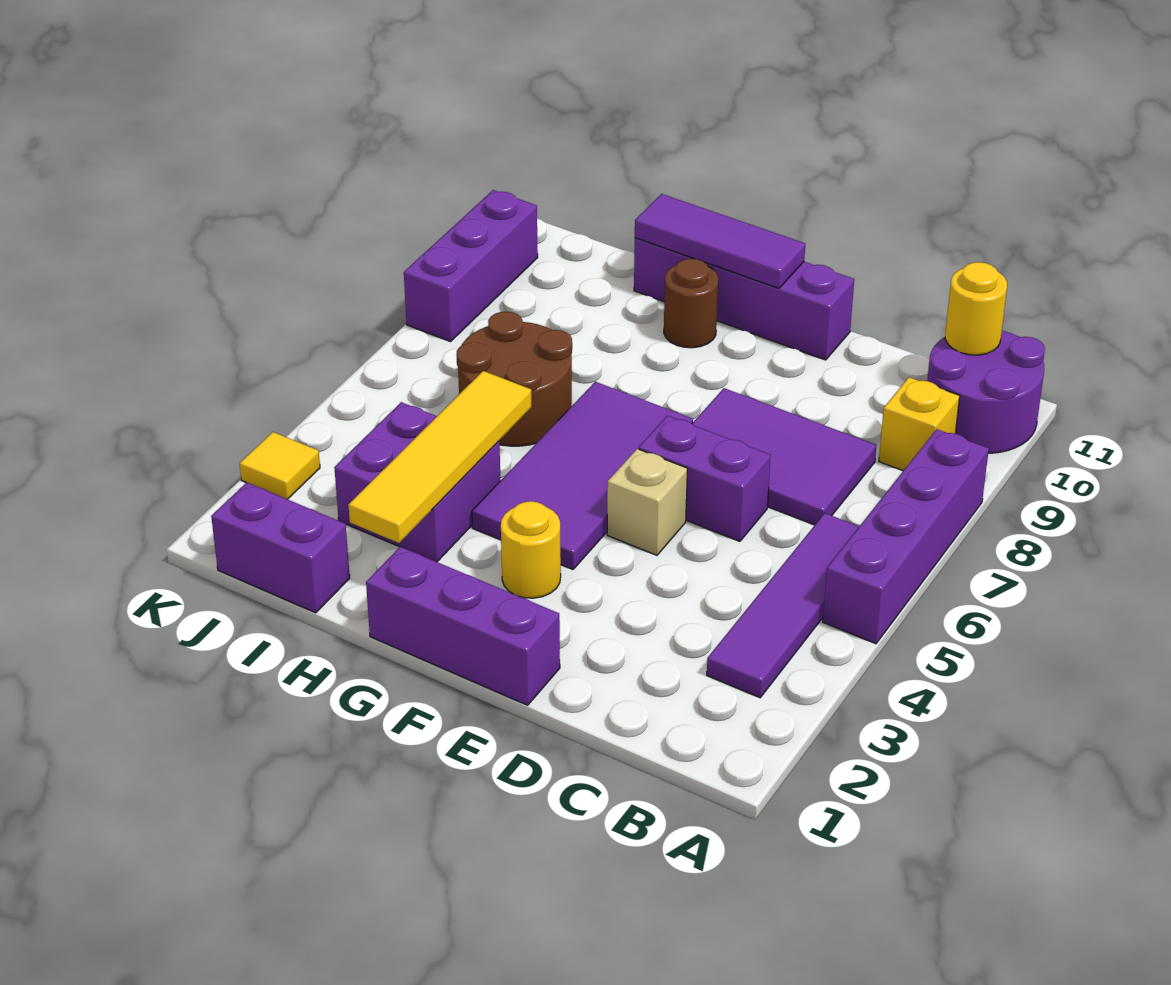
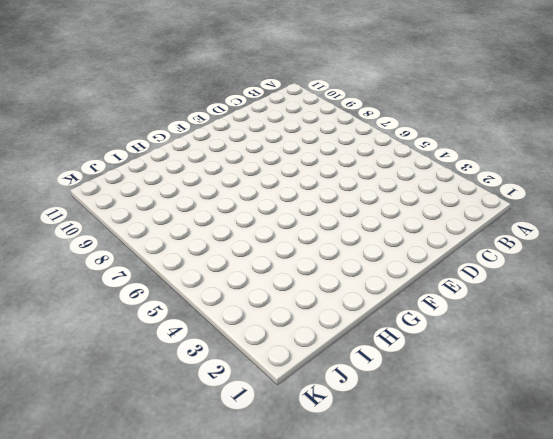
none -> purple 1x4 brick [823,429,989,644]
none -> purple 2x2 round brick [927,331,1045,453]
none -> purple 1x4 tile [707,513,859,698]

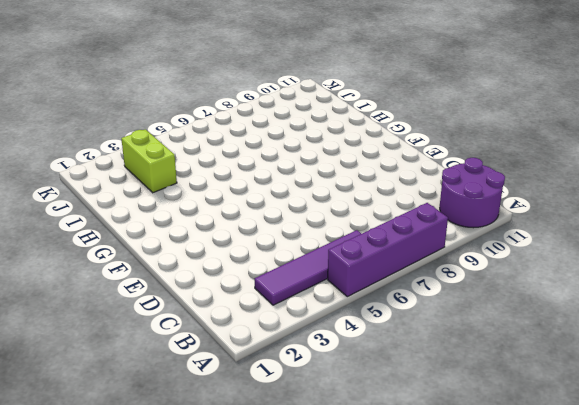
lime 1x2 brick [121,129,177,193] -> purple 2x2 brick [334,402,501,562]
none -> yellow 1x1 brick [879,377,960,471]
none -> purple 2x3 tile [692,388,876,525]
none -> purple 1x2 brick [639,416,771,541]

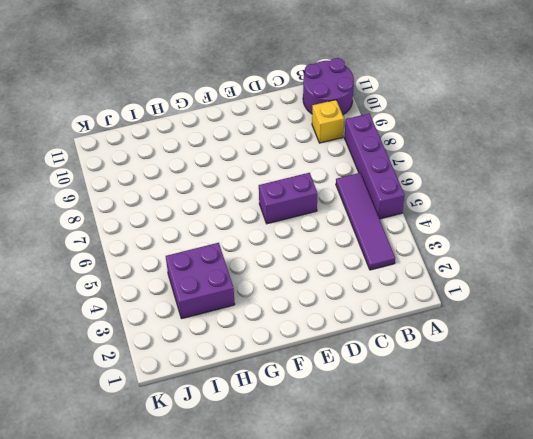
none -> purple 2x3 tile [692,388,876,525]
none -> purple 1x3 brick [366,547,560,705]
none -> tan 1x1 brick [607,449,687,555]

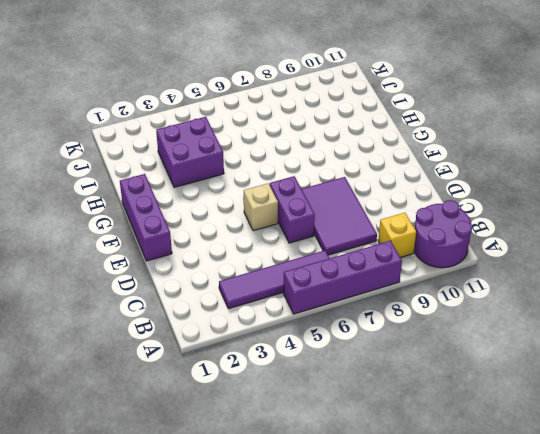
none -> purple 1x4 brick [634,238,854,360]
none -> yellow 1x1 round brick [501,501,561,598]
none -> purple 2x4 tile [472,382,693,569]

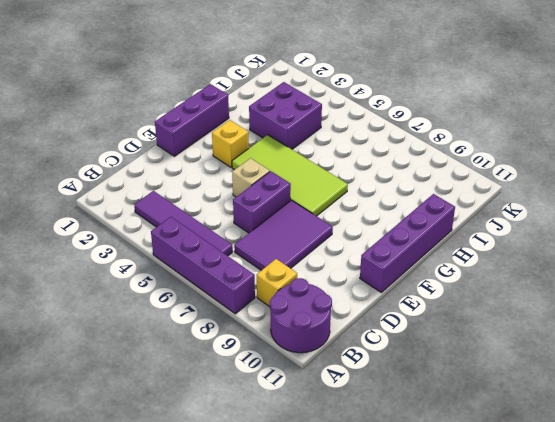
yellow 1x1 brick [212,120,249,167] -> yellow 1x1 round brick [501,501,561,598]
lime 2x4 tile [232,135,348,216] -> purple 2x4 tile [472,382,693,569]
none -> brown 1x1 round brick [664,259,718,348]
none -> brown 2x2 round brick [456,312,572,446]
none -> purple 1x2 brick [211,482,350,613]

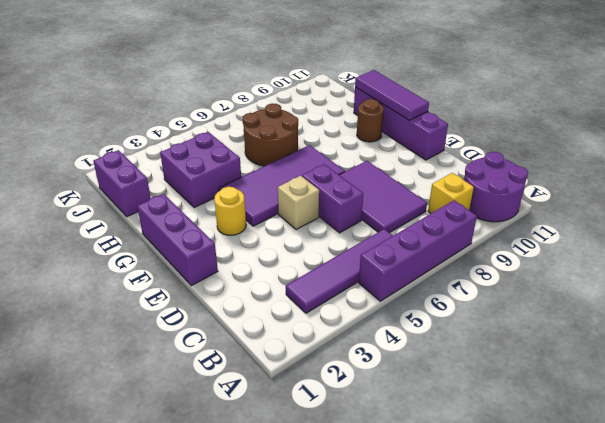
none -> yellow 1x1 tile [240,432,320,499]
none -> purple 1x3 brick [404,190,538,342]
none -> yellow 1x1 round brick [945,262,1007,355]

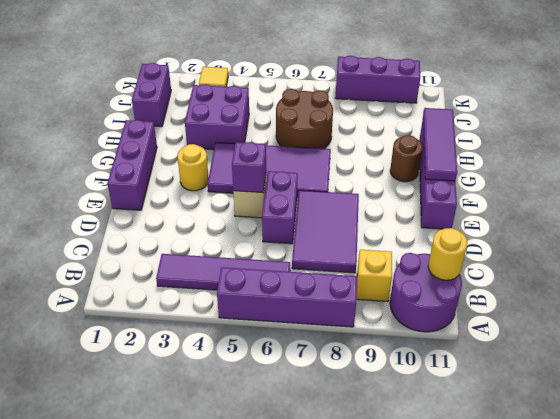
purple 1x1 brick [232,142,266,193] -> none
none -> yellow 1x4 tile [348,371,531,543]

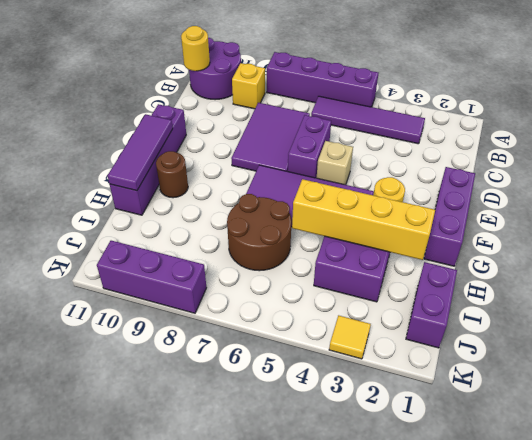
yellow 1x4 brick [292,179,435,260] -> yellow 1x4 tile [348,371,531,543]

